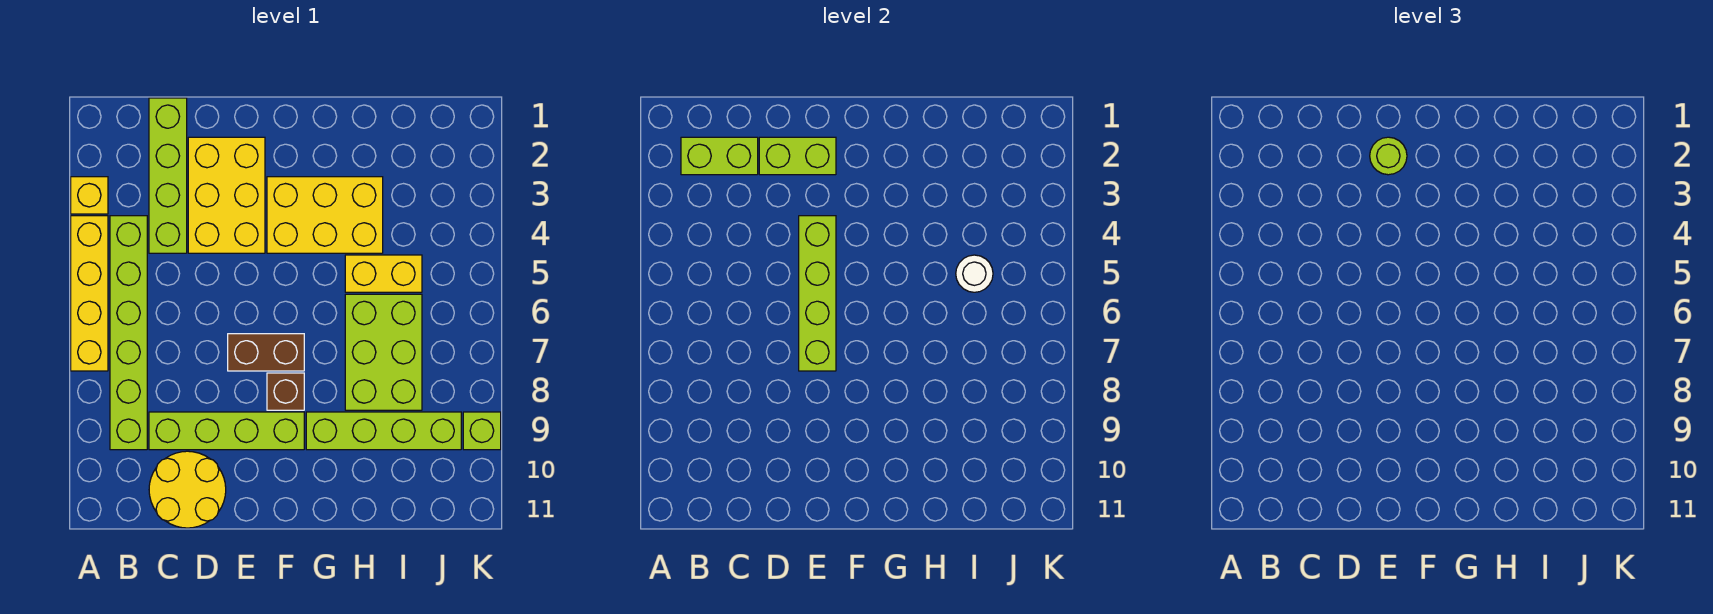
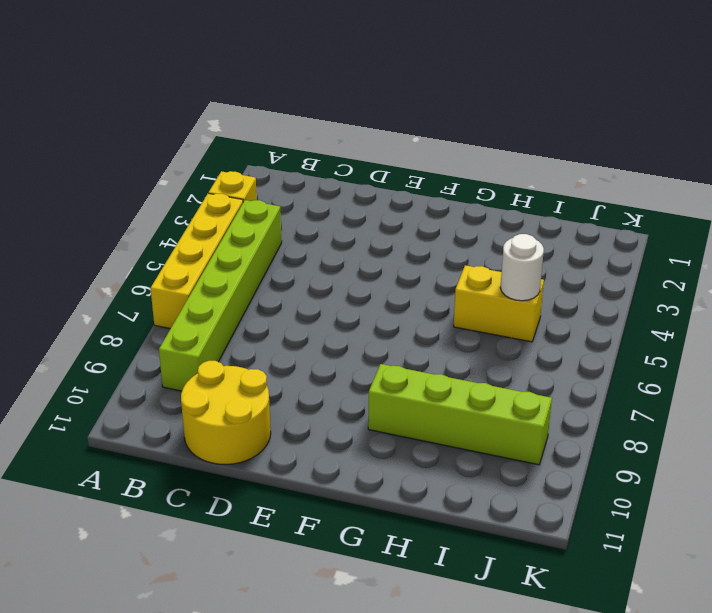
none -> lime 1x4 brick [149,98,187,253]
none -> lime 1x4 brick [149,412,304,450]
none -> yellow 2x3 brick [188,137,265,253]

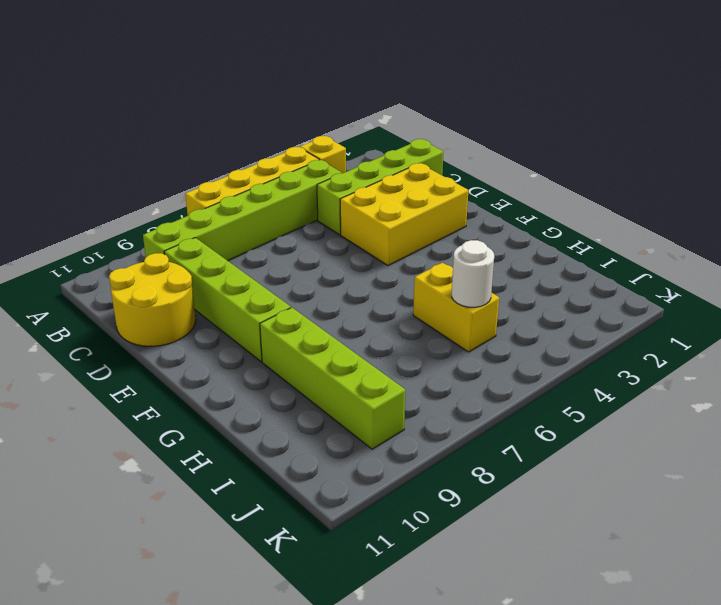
none -> brown 1x2 brick [228,334,304,371]
none -> yellow 2x3 brick [267,177,383,253]
none -> brown 1x1 brick [267,373,304,410]

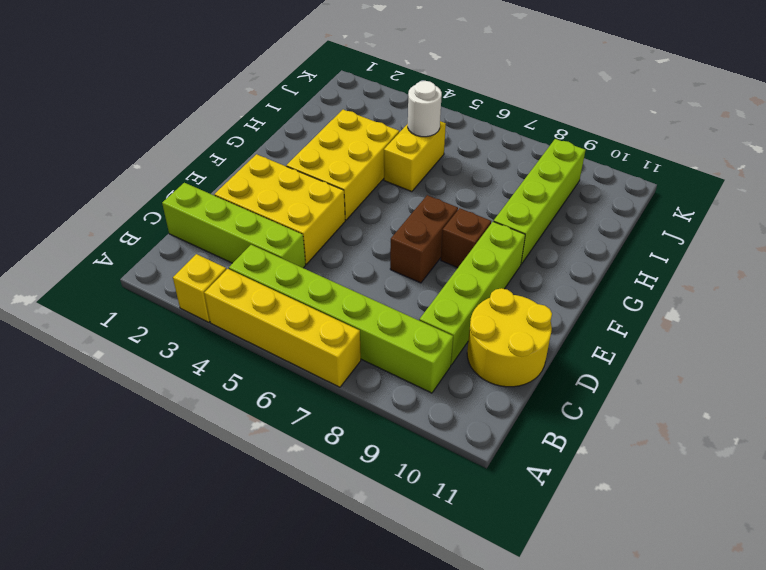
none -> lime 2x3 brick [345,294,422,410]
none -> lime 1x1 brick [463,412,501,450]
none -> lime 1x2 brick [681,137,758,175]

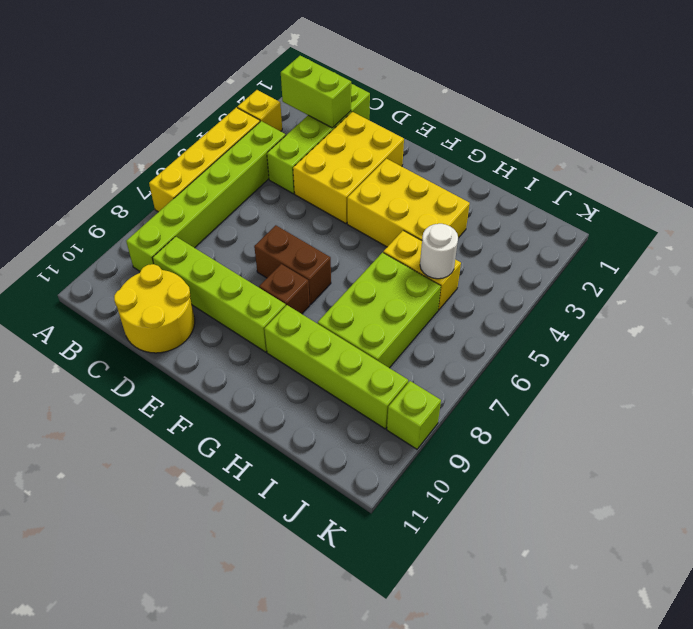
none -> lime 1x2 brick [759,137,836,175]
none -> lime 1x4 brick [799,216,836,371]
none -> lime 1x1 round brick [1370,137,1407,175]

